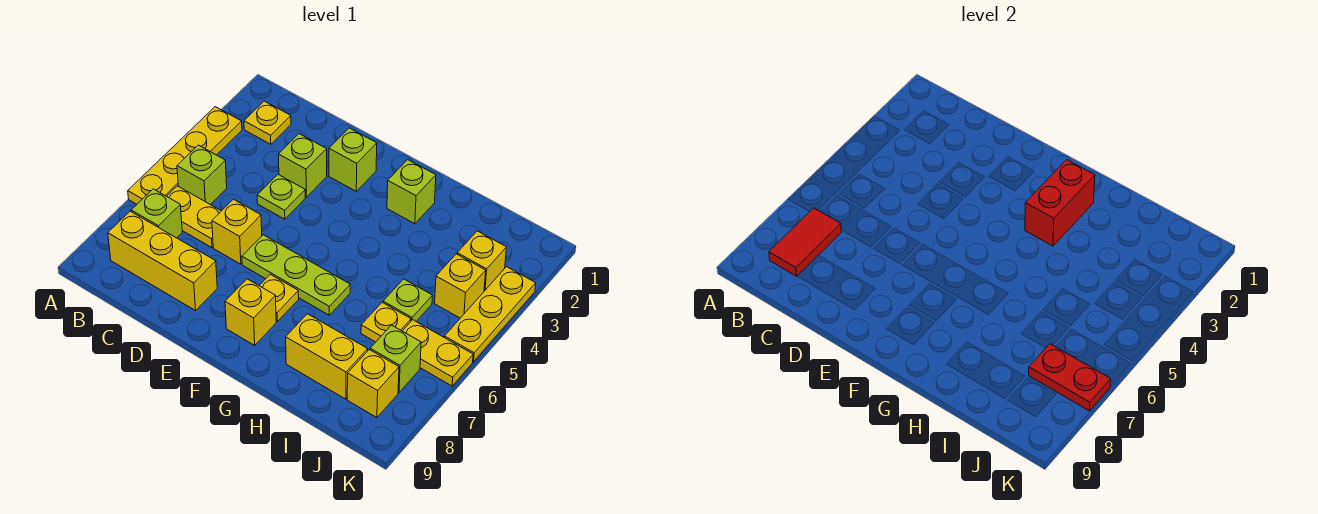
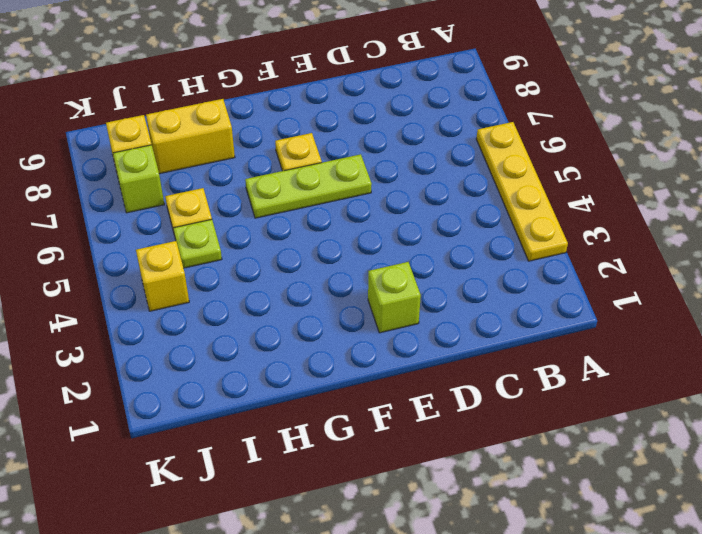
none -> yellow 1x1 plate [244,101,291,144]
none -> lime 1x1 brick [177,145,227,205]
none -> yellow 1x2 plate [167,186,221,248]

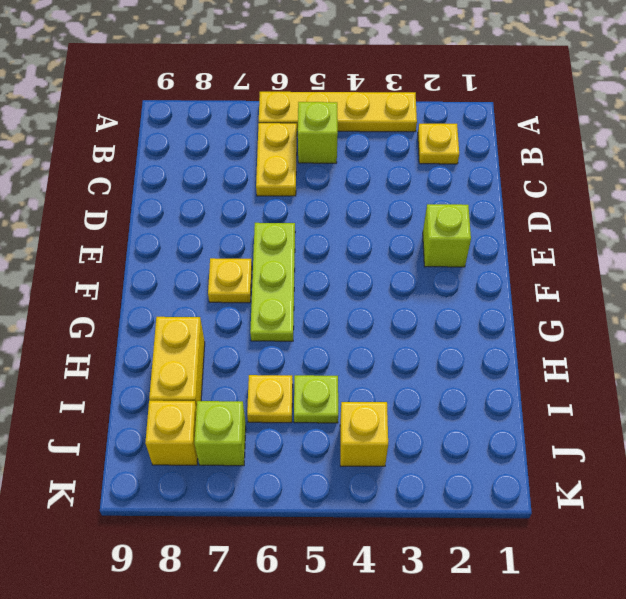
none -> lime 1x1 brick [131,189,182,238]
none -> yellow 1x3 brick [108,211,217,311]
none -> lime 1x1 brick [279,134,327,197]

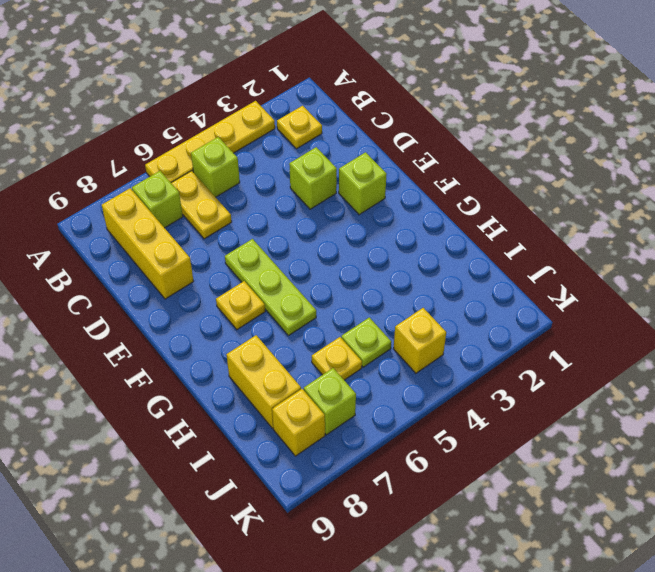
none -> lime 1x1 plate [257,175,305,219]
none -> yellow 1x1 brick [212,199,262,264]
none -> yellow 1x1 brick [225,279,276,345]

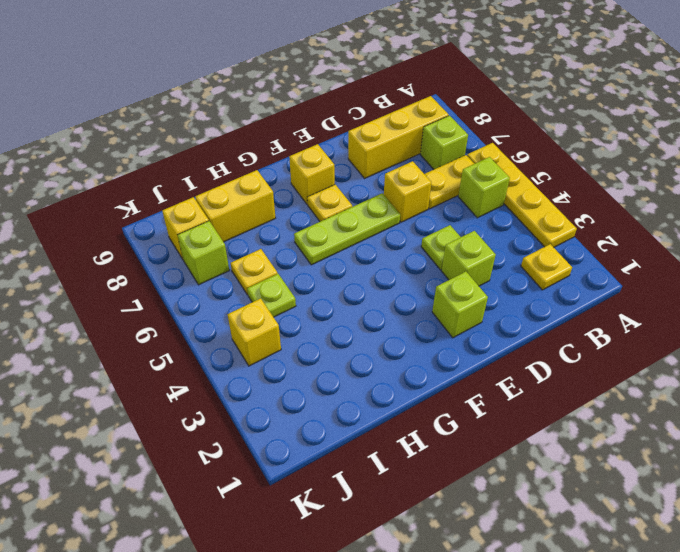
none -> lime 1x1 brick [387,160,436,224]
none -> yellow 1x1 brick [457,231,506,291]
none -> yellow 1x2 plate [403,320,473,386]

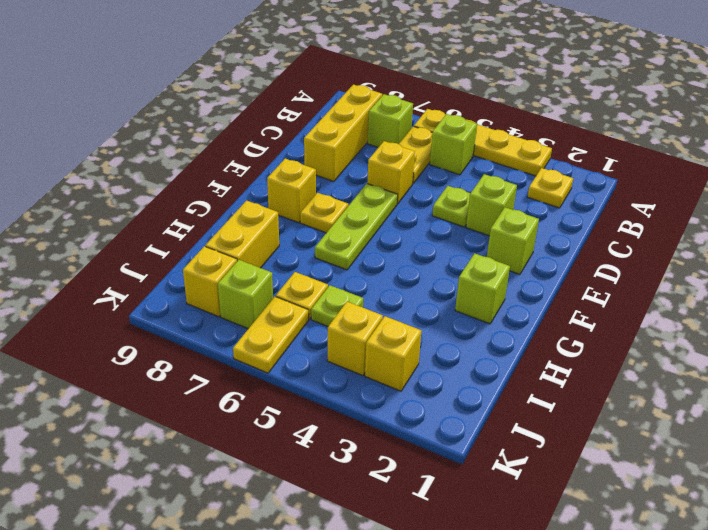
none -> yellow 1x3 plate [444,267,536,362]
none -> red 1x2 tile [769,208,841,276]
none -> red 1x2 brick [1025,160,1095,246]

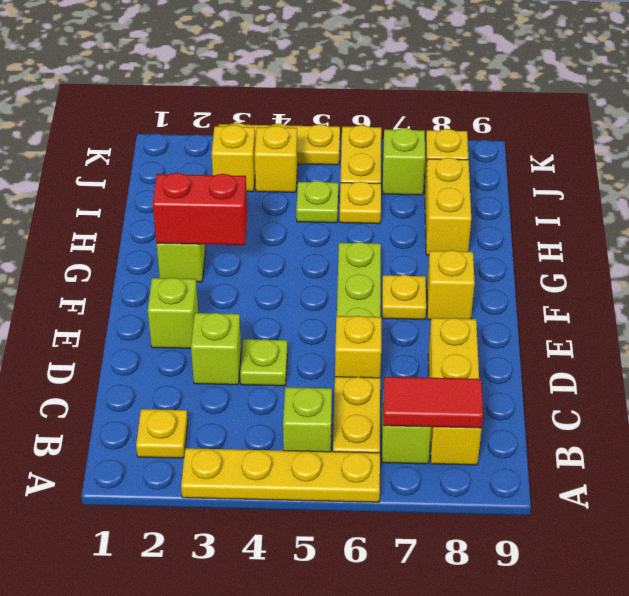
none -> red 1x2 plate [1029,344,1111,411]

